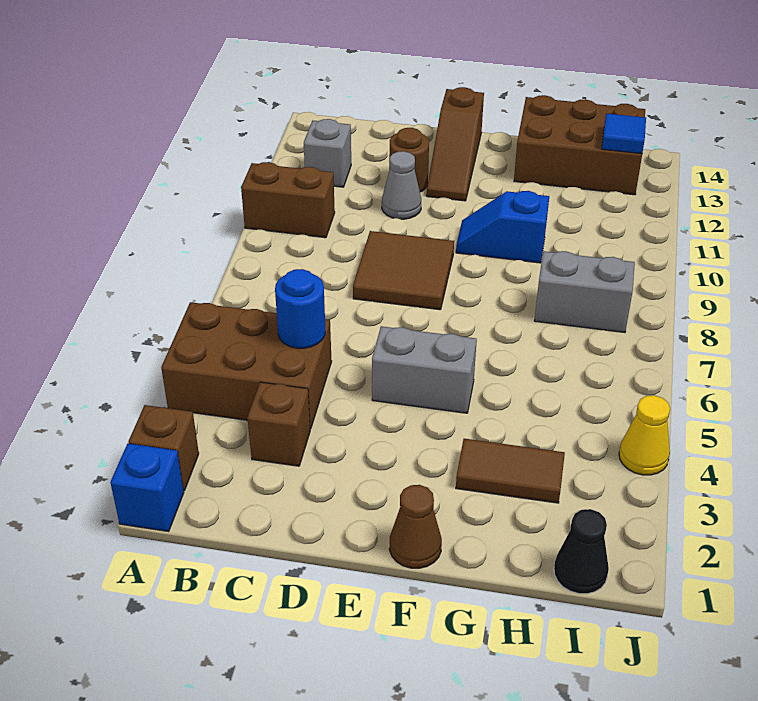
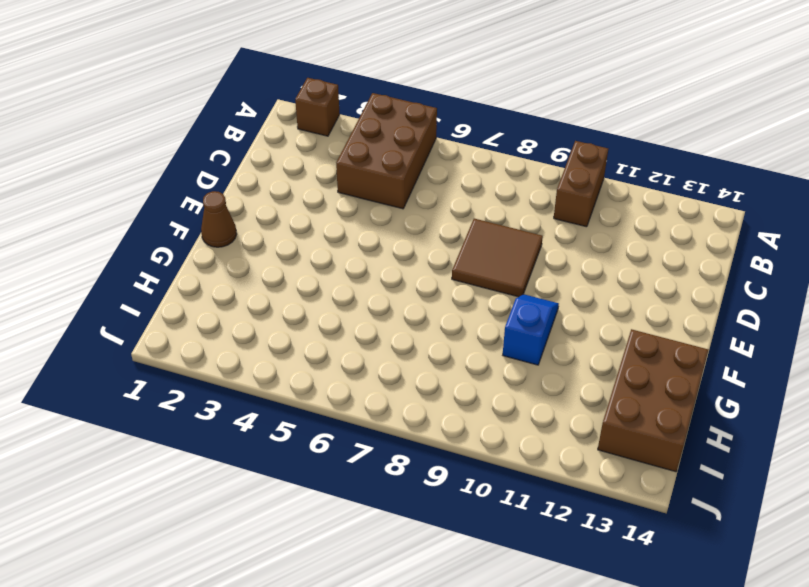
none -> blue 1x1 brick [110,443,184,531]
none -> grey 1x1 brick [304,119,351,187]
none -> brown 1x1 brick [247,382,310,466]

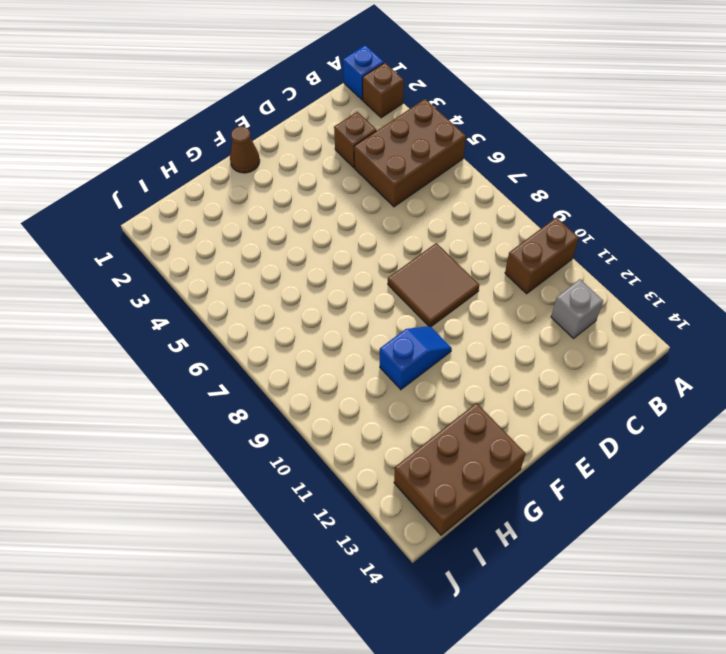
none -> grey 1x1 cone [382,151,421,219]
none -> brown 1x1 round brick [389,128,429,192]
none -> grey 1x2 brick [372,326,477,413]

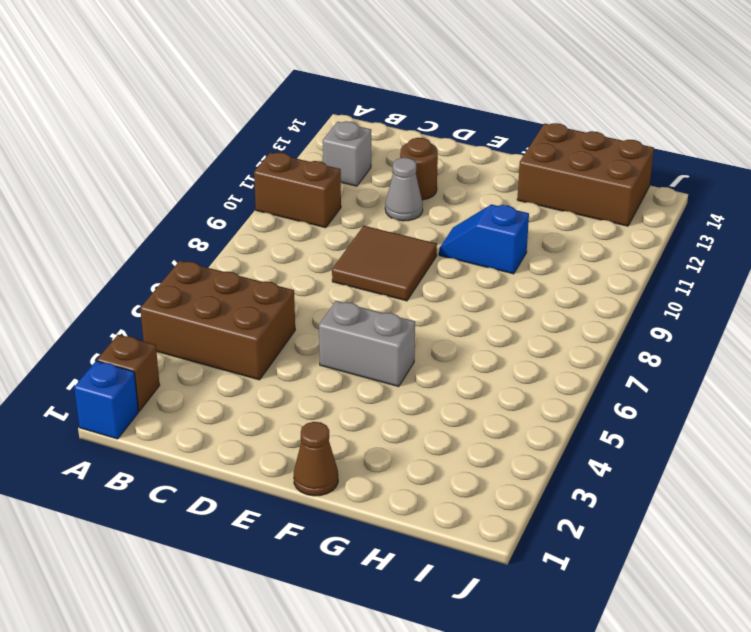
none -> brown 1x1 brick [247,382,310,466]
none -> brown 1x3 slope [427,87,484,201]
none -> brown 1x2 tile [456,439,565,503]

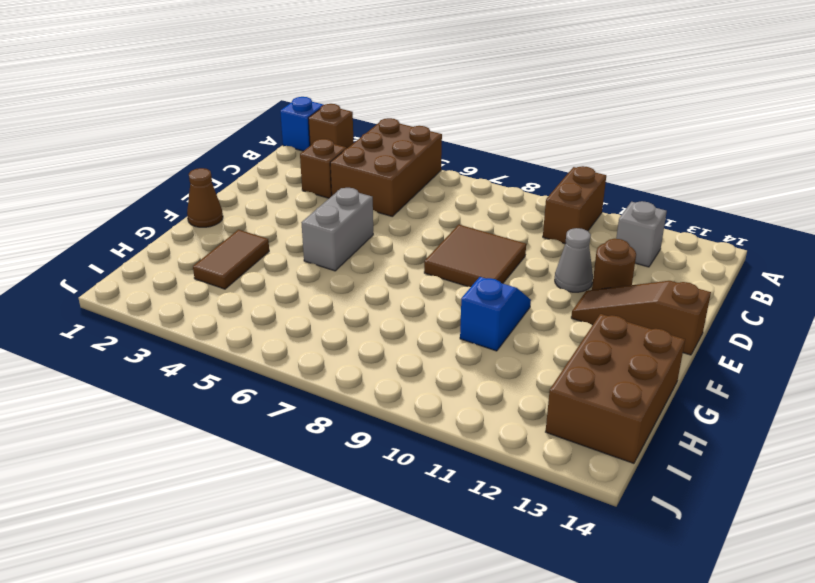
none -> grey 1x2 brick [534,251,635,333]
none -> black 1x1 cone [554,509,609,594]
none -> yellow 1x1 cone [619,395,670,475]

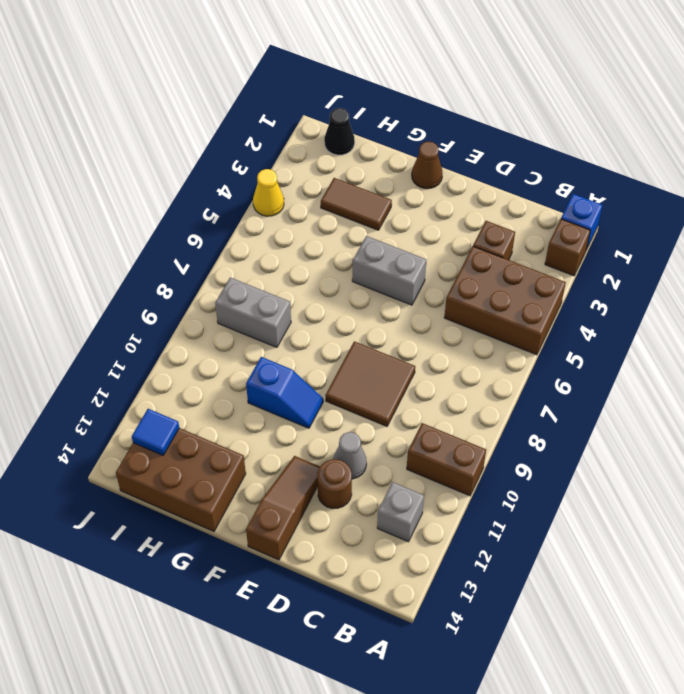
none -> blue 1x1 round brick [275,269,325,348]

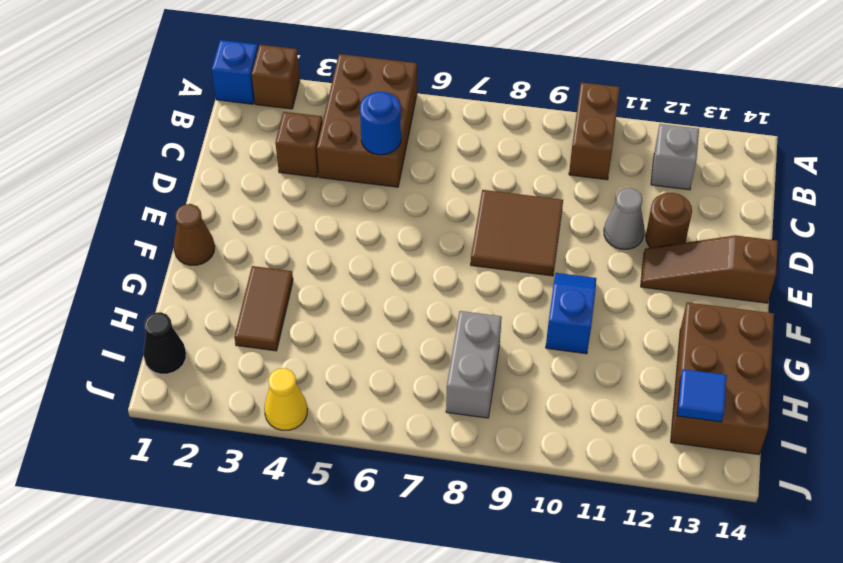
none -> grey 1x2 brick [372,326,477,413]

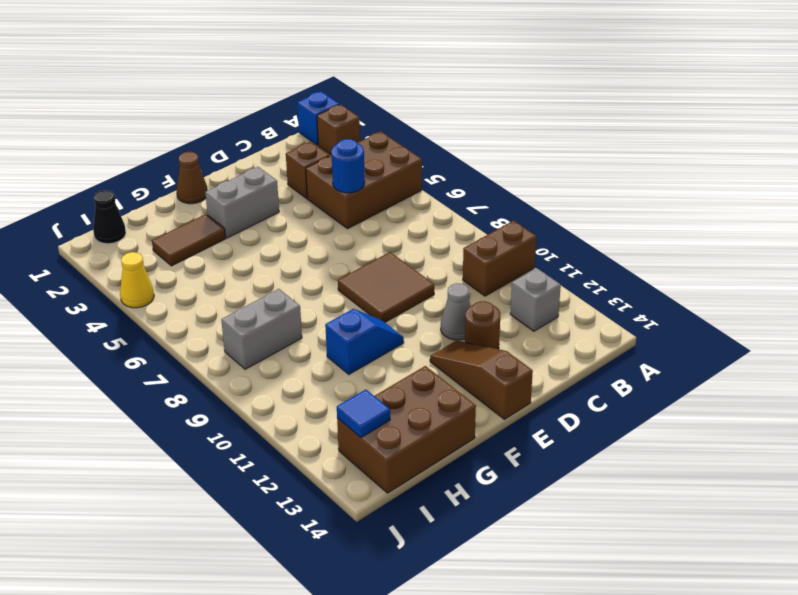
grey 1x2 brick [205,167,279,238] -> grey 1x2 brick moved to [372,326,477,413]

